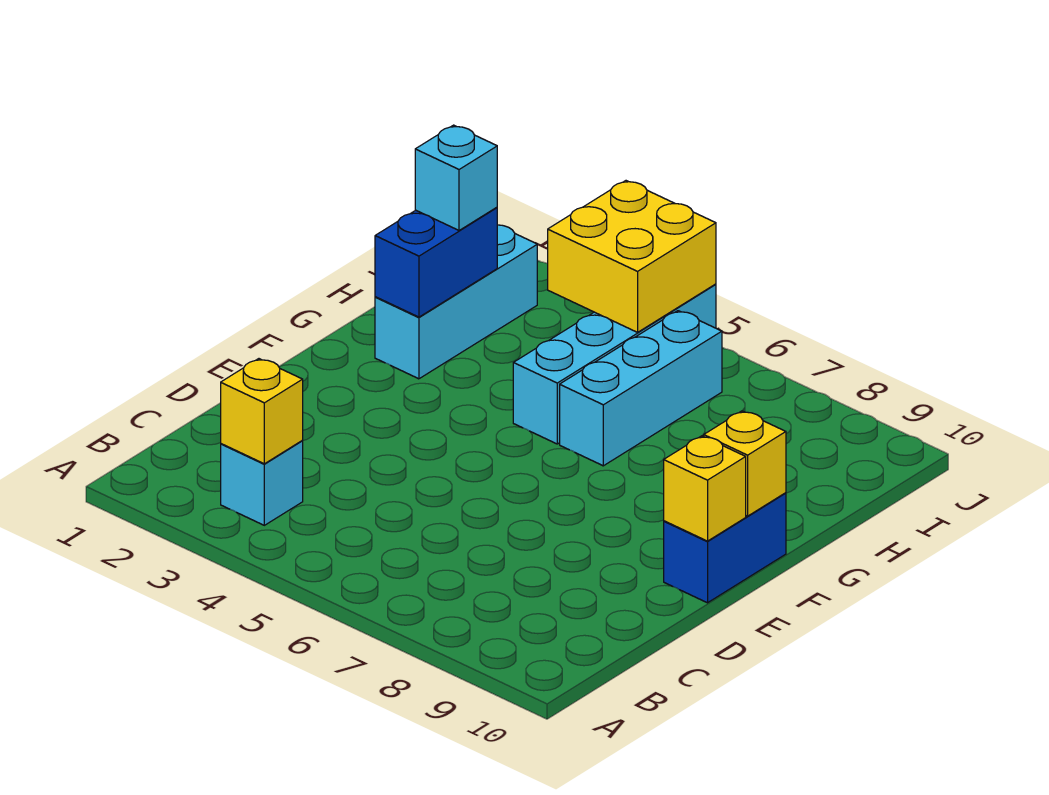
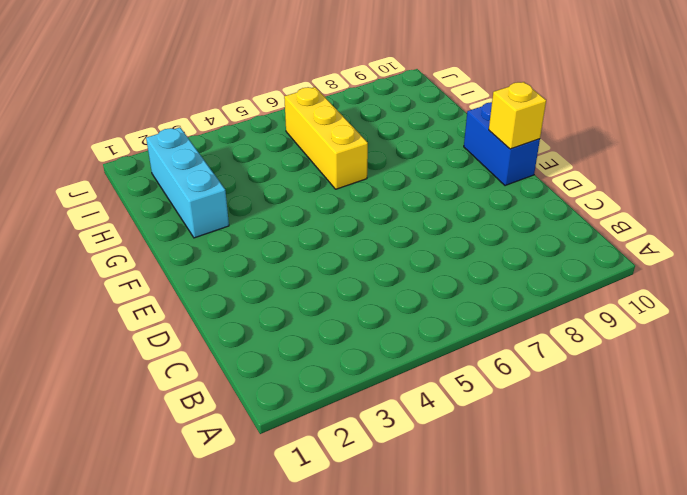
yellow 1x3 brick [284,87,368,189] -> cyan 1x3 brick [560,311,722,466]
none -> cyan 1x1 brick [221,441,303,525]
none -> cyan 1x4 brick [513,284,716,444]

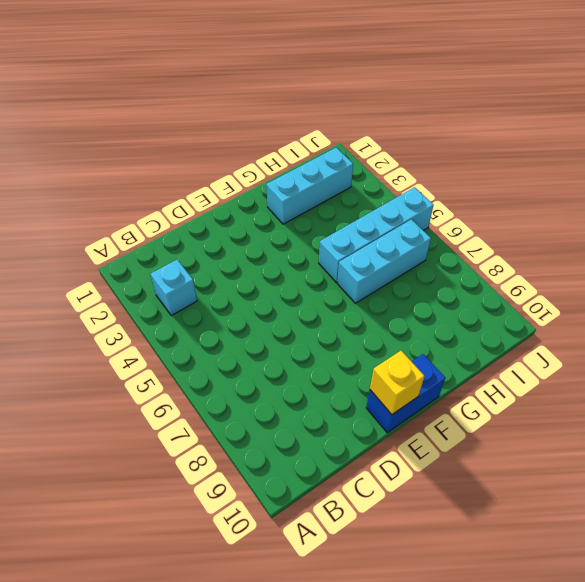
none -> yellow 1x1 brick [221,359,303,464]
none -> yellow 1x1 brick [704,411,786,516]

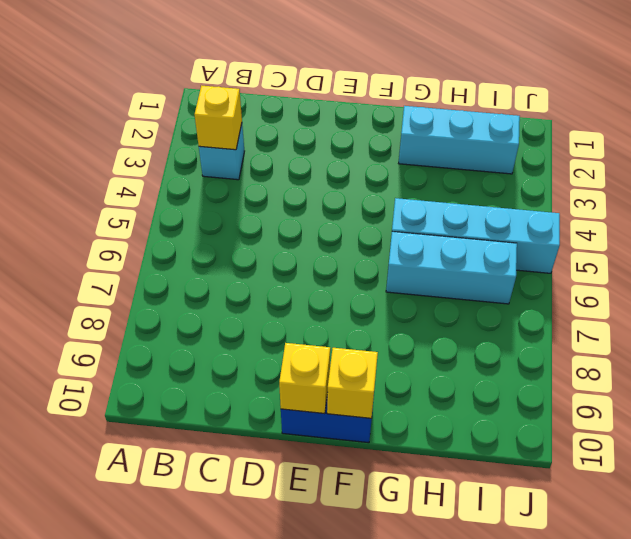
none -> blue 1x2 brick [375,207,497,317]
none -> yellow 2x2 brick [548,181,716,332]

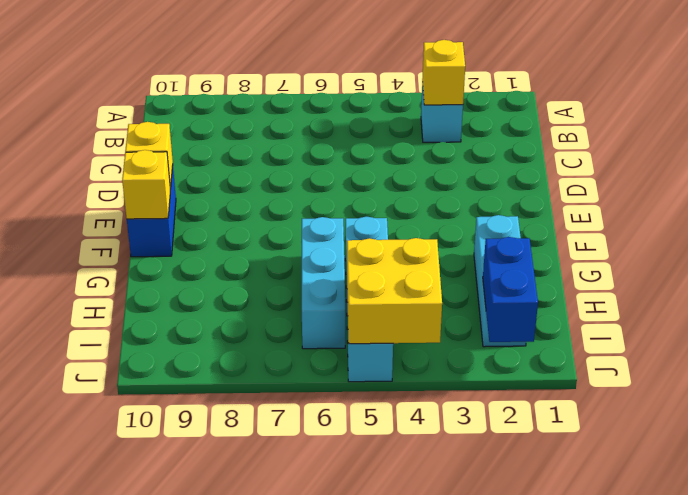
blue 1x2 brick [483,237,538,342] -> blue 1x2 brick moved to [375,207,497,317]
none -> cyan 1x1 brick [415,125,497,230]

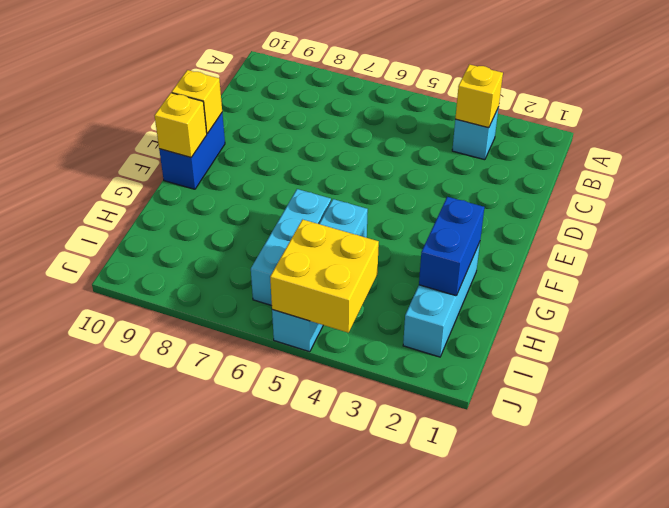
none -> cyan 1x1 brick [415,125,497,230]

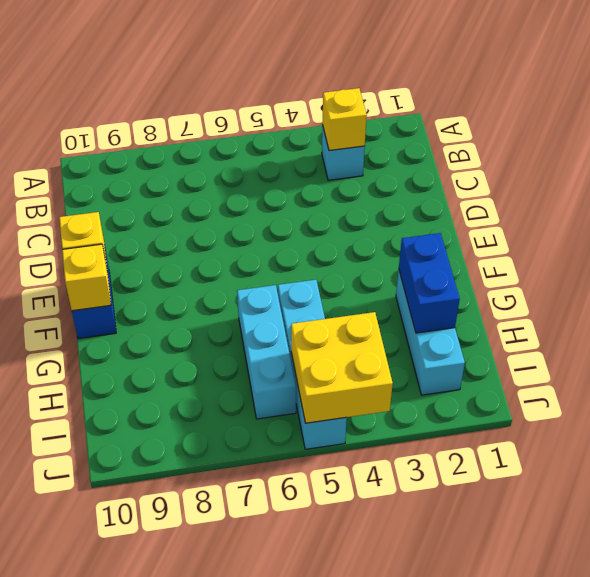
none -> cyan 1x1 brick [415,125,497,230]

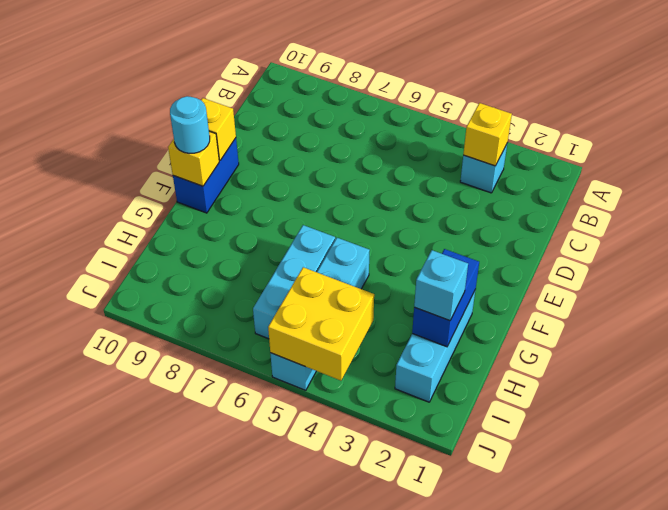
cyan 1x1 round brick [170,96,210,154] -> none

